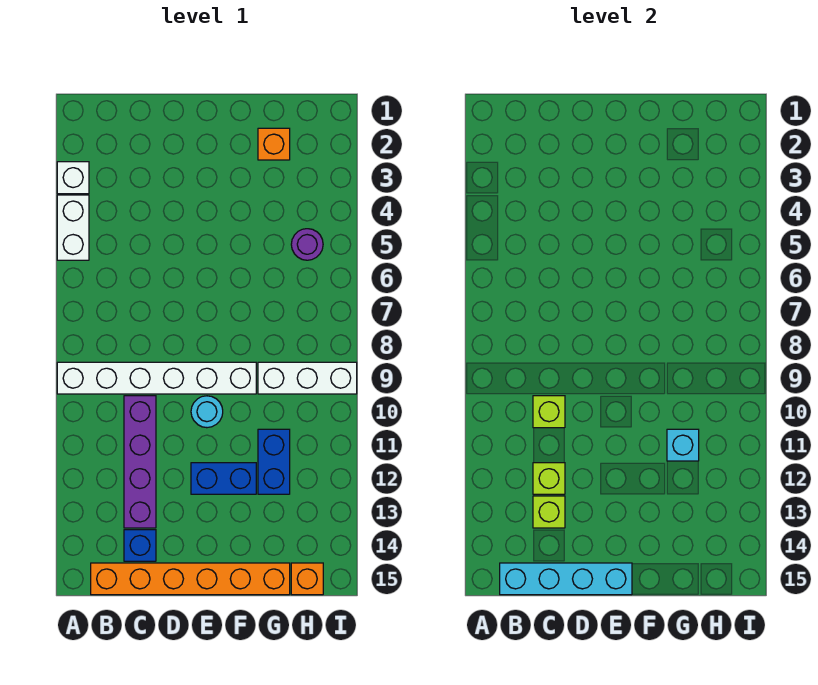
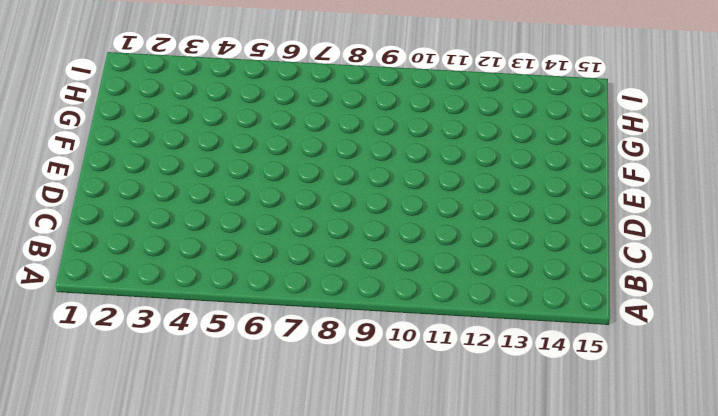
none -> white 1x1 brick [57,162,89,194]
none -> white 1x2 brick [57,195,89,260]
none -> white 1x6 brick [57,362,256,394]

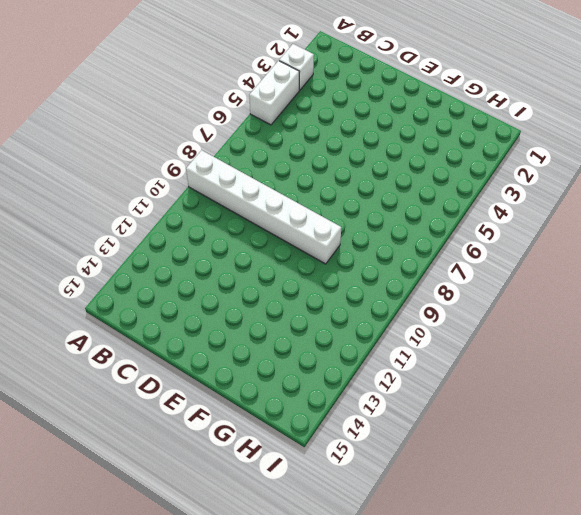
none -> orange 1x6 brick [91,563,290,595]
none -> purple 1x4 brick [124,396,156,528]
none -> blue 1x1 brick [124,530,156,561]

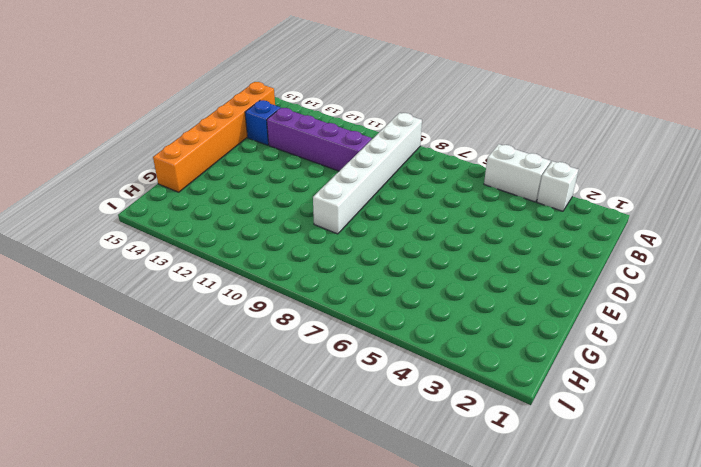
none -> cyan 1x1 round brick [191,396,223,428]
none -> blue 1x2 brick [191,463,256,494]
none -> orange 1x1 brick [258,128,290,160]

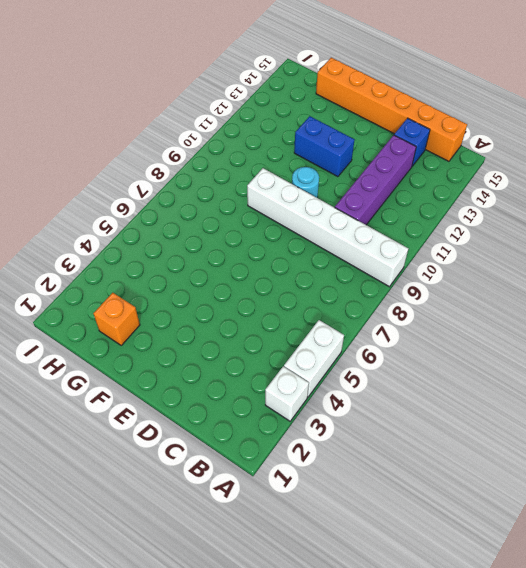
none -> white 1x3 brick [258,362,357,394]
none -> blue 1x2 brick [258,429,290,494]
none -> purple 1x1 round brick [291,229,323,260]

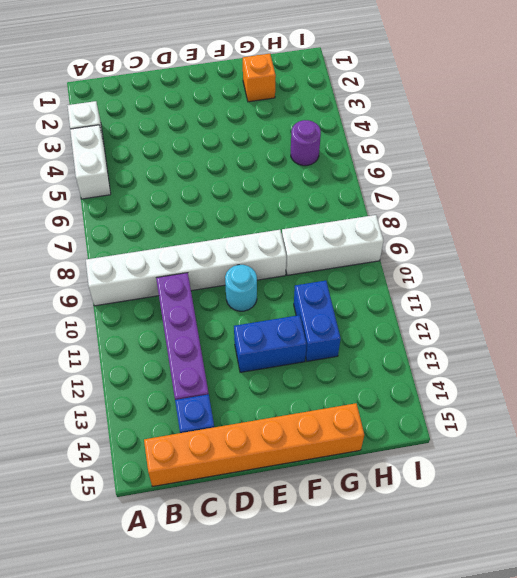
none -> orange 1x1 brick [291,563,323,595]
none -> cyan 1x4 brick [500,563,632,595]
none -> lime 1x1 brick [533,396,565,428]

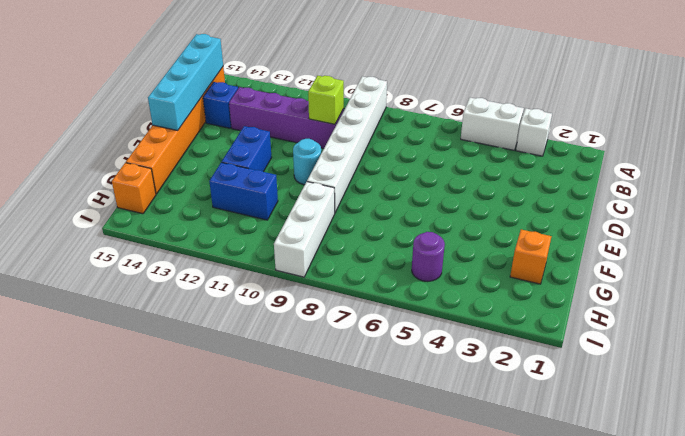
none -> lime 1x1 brick [533,463,565,494]
none -> lime 1x1 brick [533,496,565,528]
none -> cyan 1x1 brick [667,429,699,461]

